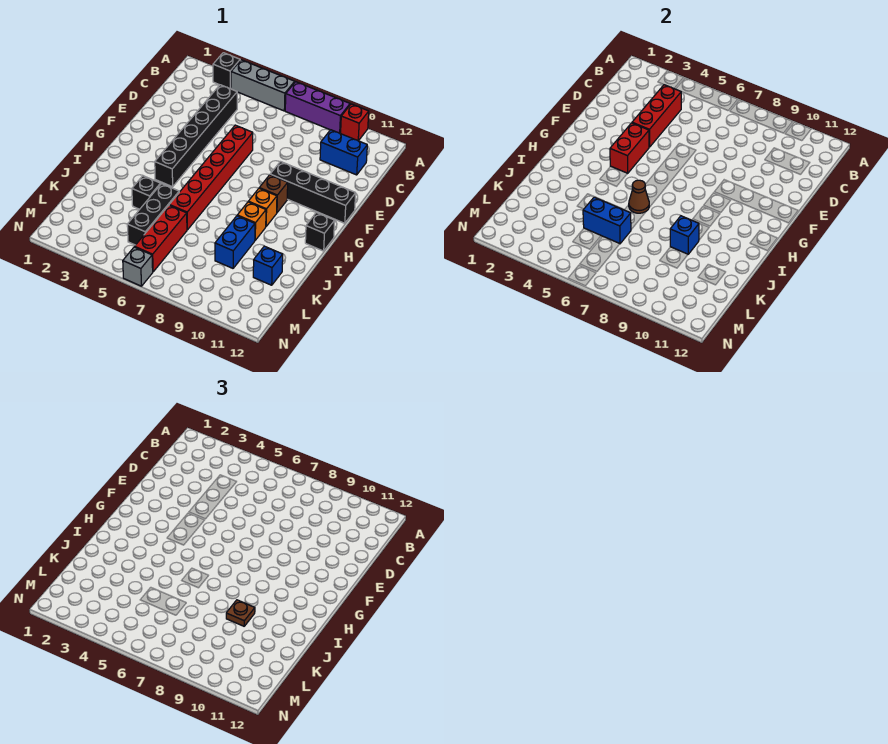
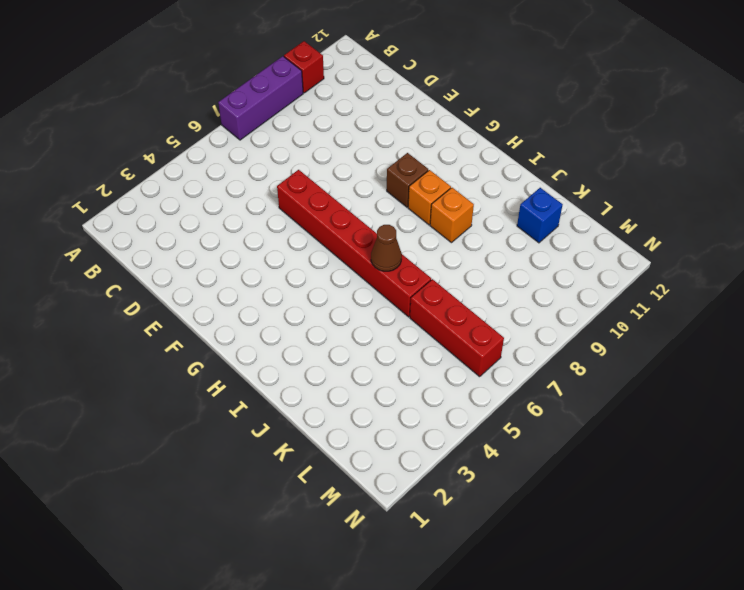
none -> black 1x1 brick [213,53,240,89]
none -> grey 1x3 brick [231,60,295,111]
none -> black 1x6 brick [155,85,237,187]

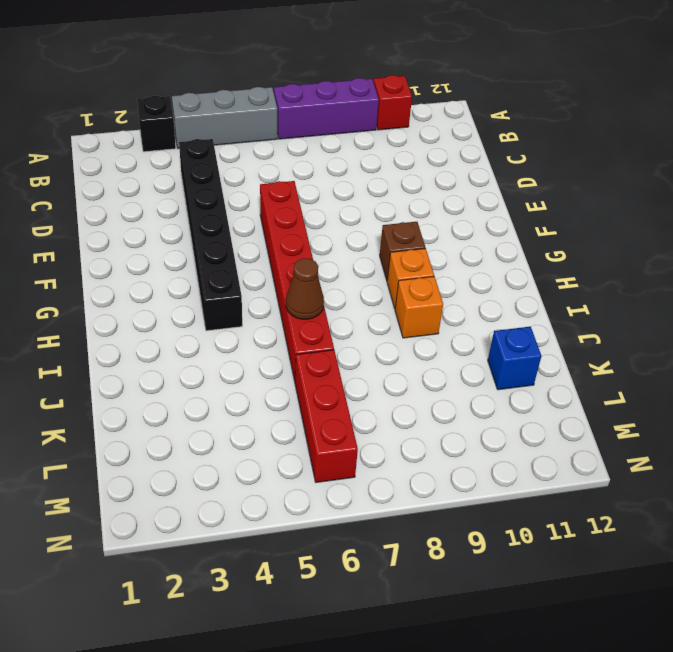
none -> blue 1x2 brick [320,130,367,175]
none -> black 1x4 brick [270,162,356,223]
none -> black 1x1 brick [305,212,335,251]

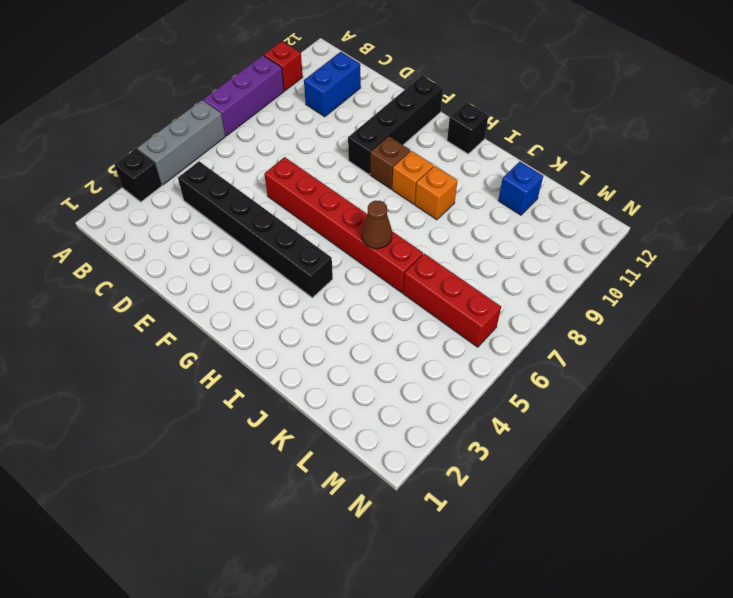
none -> black 1x1 brick [132,176,161,209]
none -> black 1x3 brick [127,184,179,245]
none -> blue 1x2 brick [215,216,255,268]

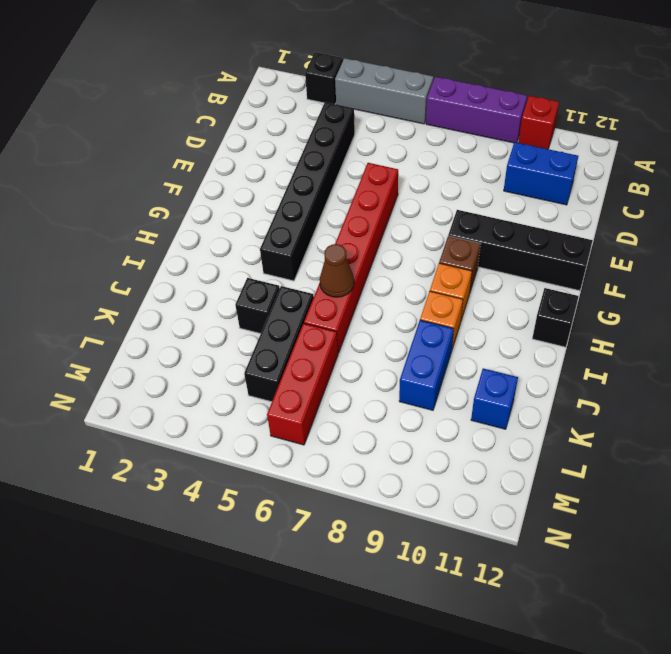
none -> grey 1x1 brick [123,247,153,286]
none -> red 1x3 brick [632,85,681,147]
none -> red 1x2 brick [610,123,649,173]

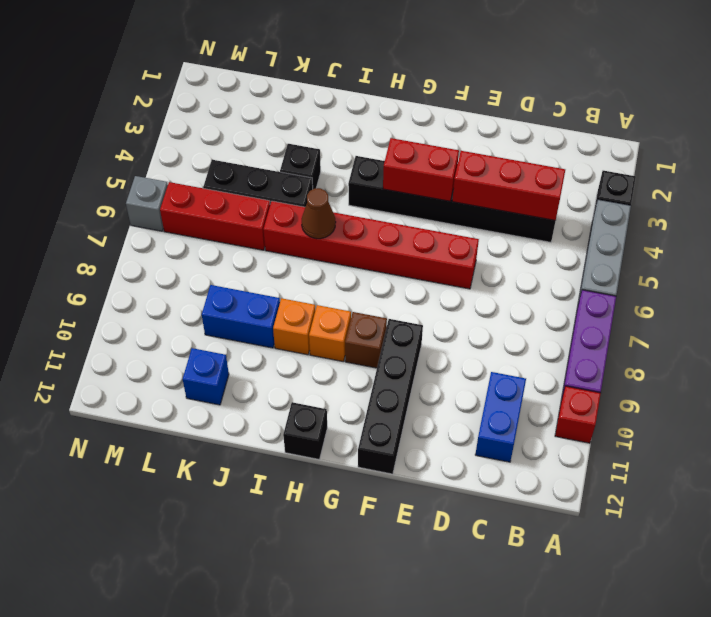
none -> blue 1x1 brick [670,216,699,254]
none -> blue 1x2 brick [583,197,631,243]
none -> brown 1x1 plate [226,600,255,626]

